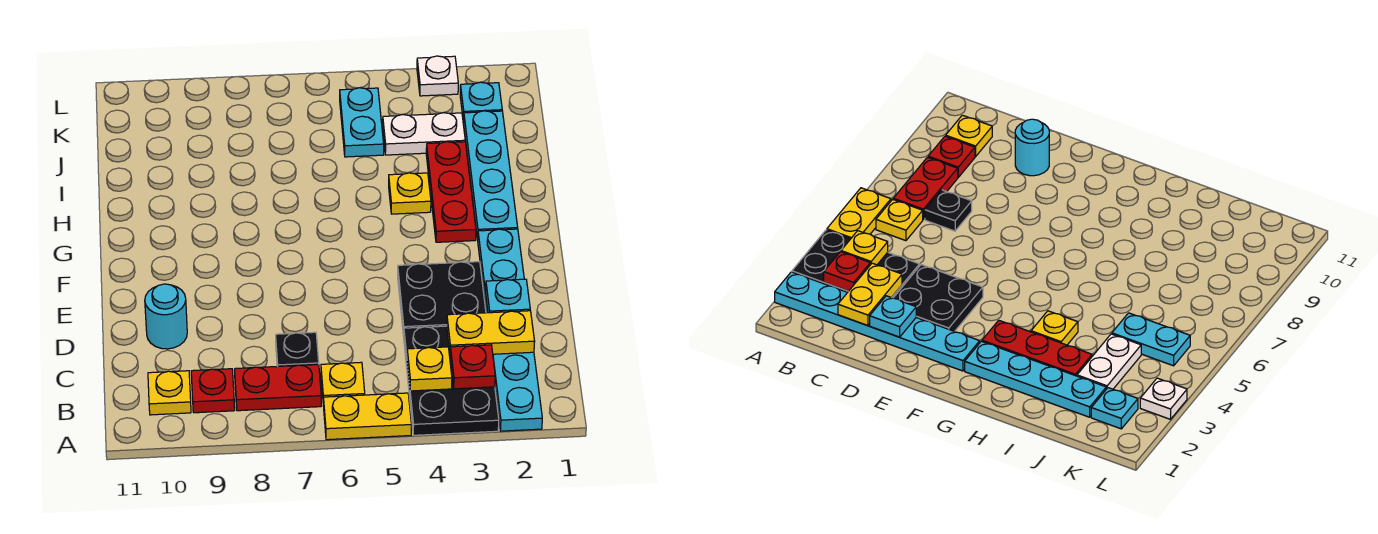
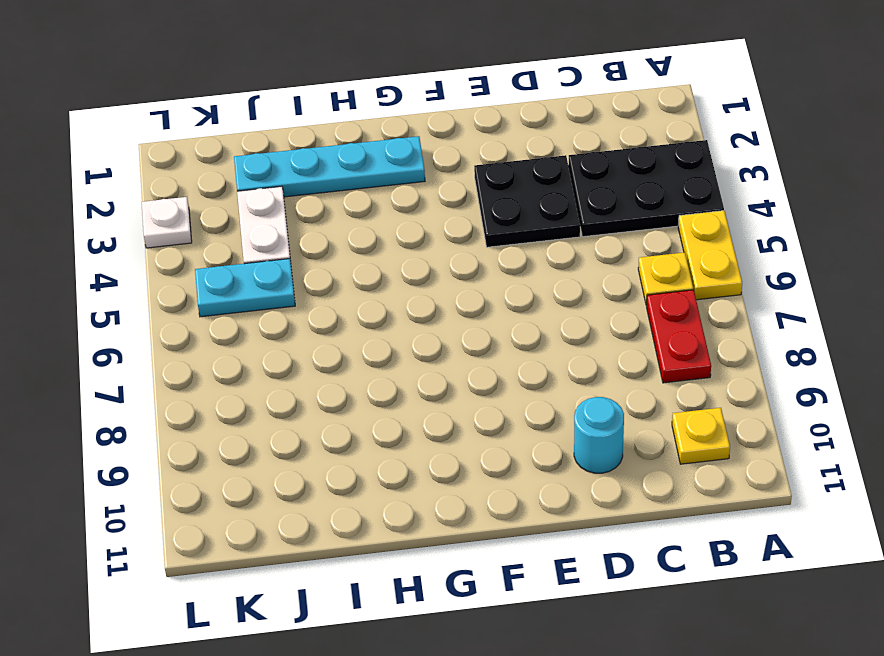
none -> cyan 1x6 plate [478,229,542,431]
none -> red 1x1 plate [191,369,235,413]
none -> black 1x1 plate [276,332,319,366]

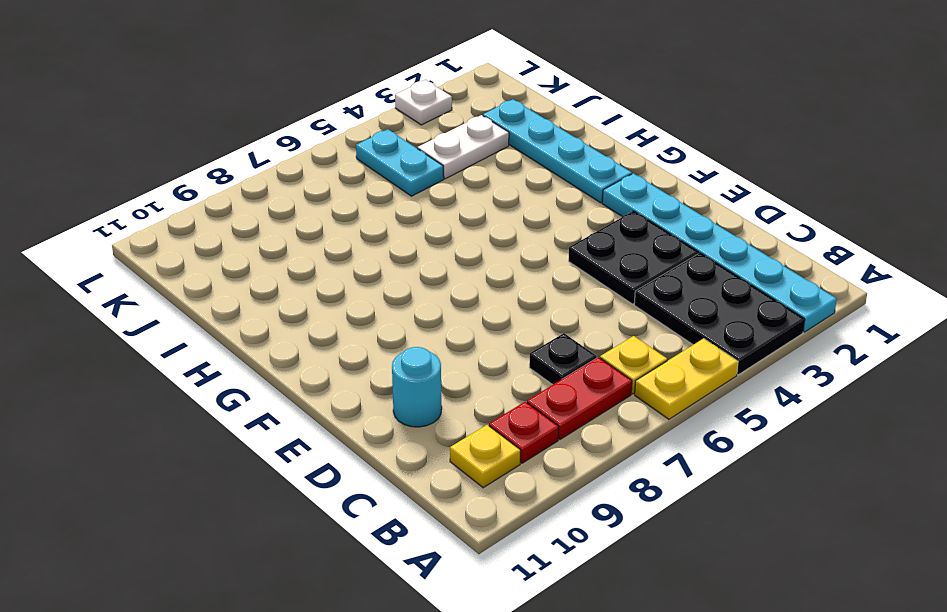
none -> red 1x3 plate [426,142,476,242]
none -> yellow 1x1 plate [389,173,431,214]
none -> cyan 1x1 plate [460,82,502,122]

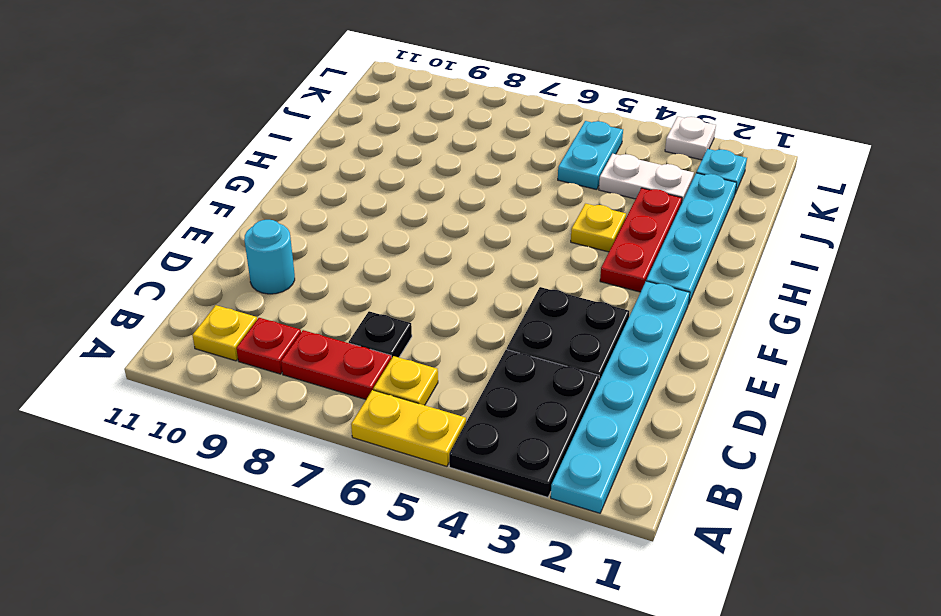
none -> red 1x1 plate [450,345,495,389]
none -> yellow 1x1 plate [407,347,452,391]
none -> yellow 1x2 plate [447,311,535,354]

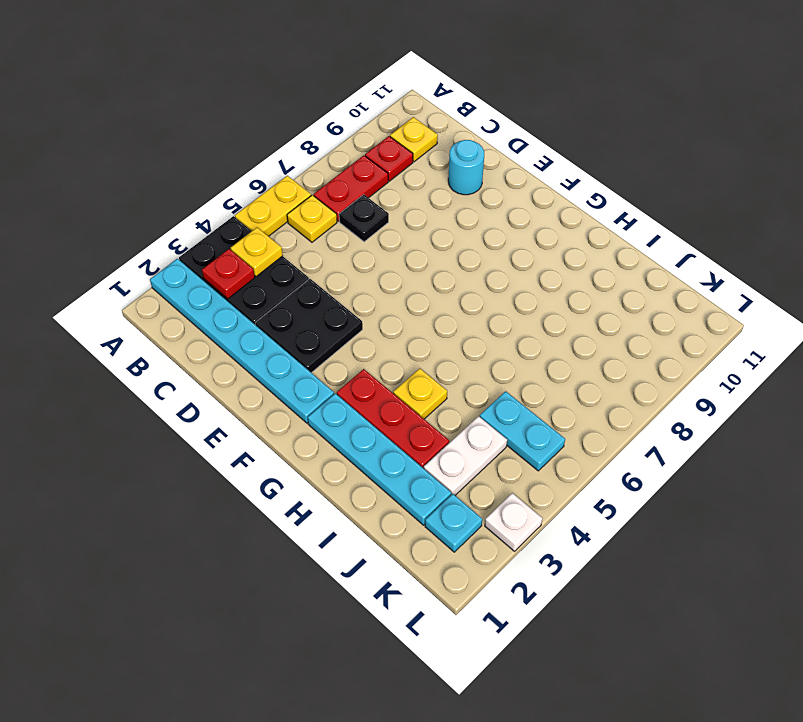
none -> yellow 1x2 plate [447,311,535,354]
none -> cyan 1x1 plate [486,279,530,313]

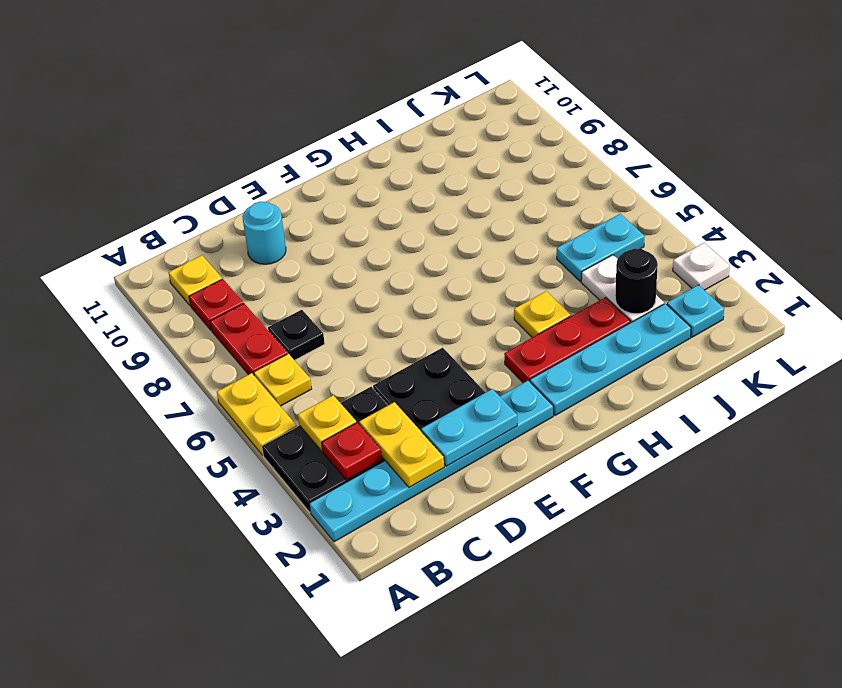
cyan 1x2 plate [421,389,517,466] -> cyan 1x1 plate [486,279,530,313]
black 1x1 round brick [615,248,658,314] -> none

